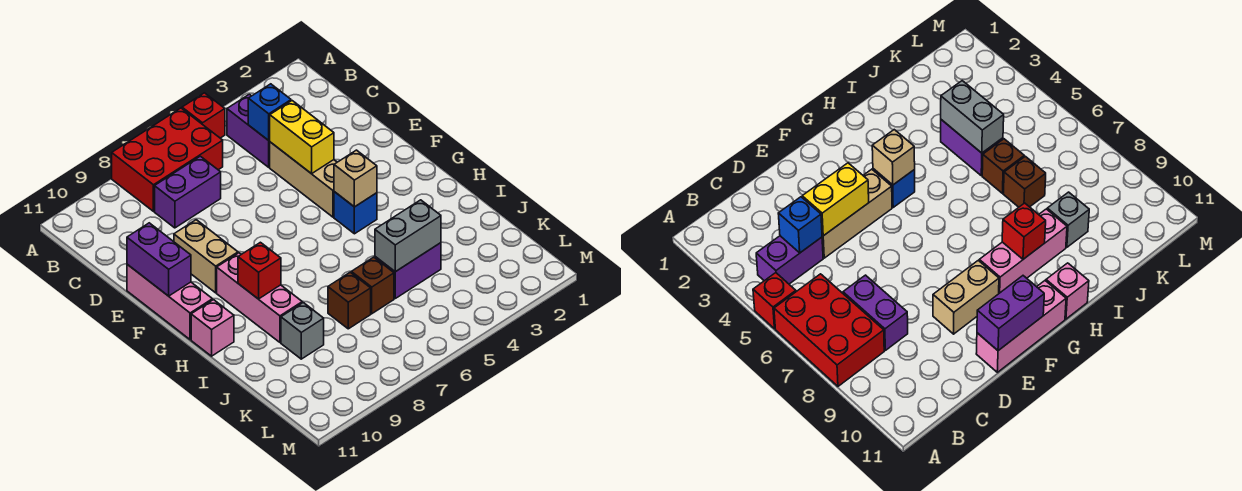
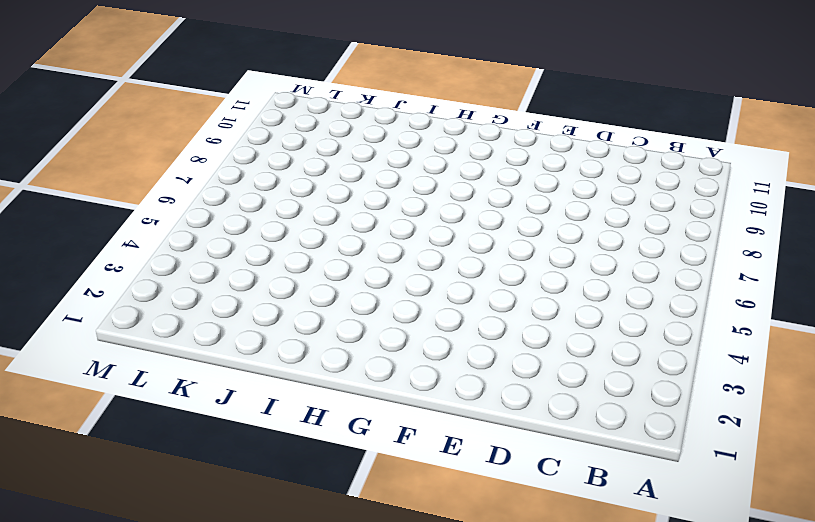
none -> red 1x1 brick [182,93,225,138]
none -> red 2x3 brick [112,108,223,211]
none -> purple 1x2 brick [227,94,270,167]

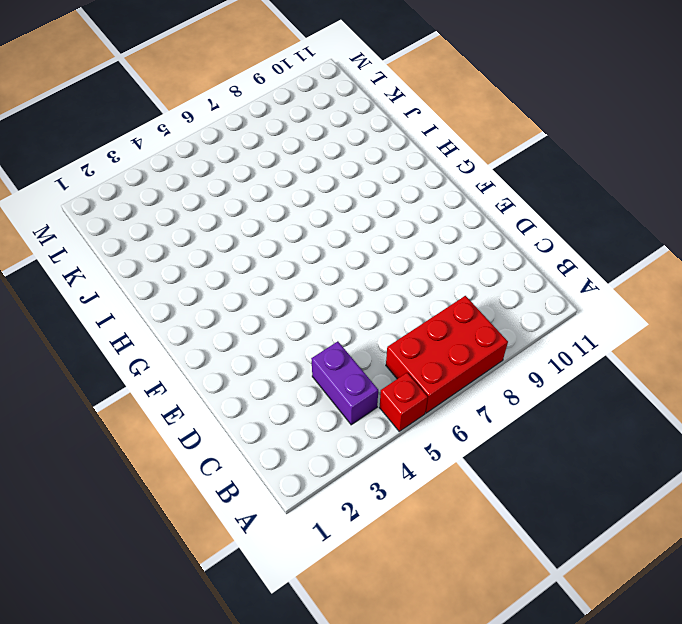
none -> purple 1x2 brick [155,156,221,228]
none -> tan 1x3 brick [270,142,337,217]
none -> tan 1x2 brick [174,220,238,293]

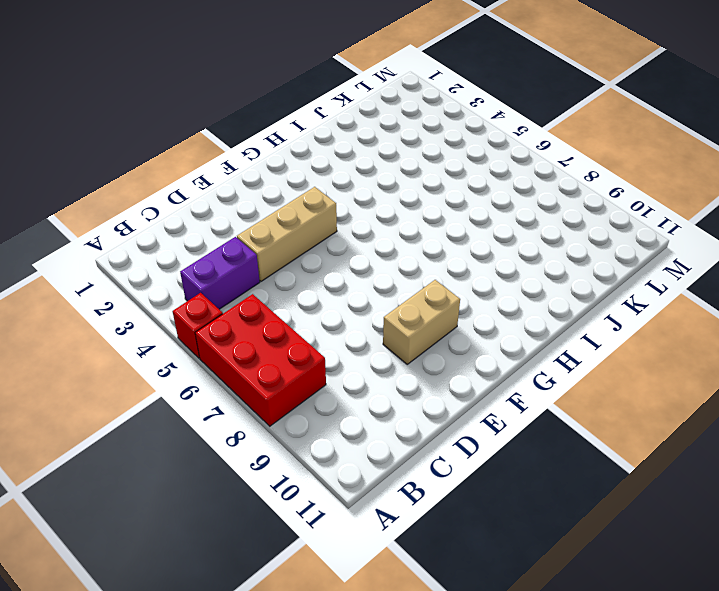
none -> purple 1x2 brick [155,156,221,228]
none -> pink 1x3 brick [127,264,212,340]
none -> blue 1x1 brick [334,192,377,234]

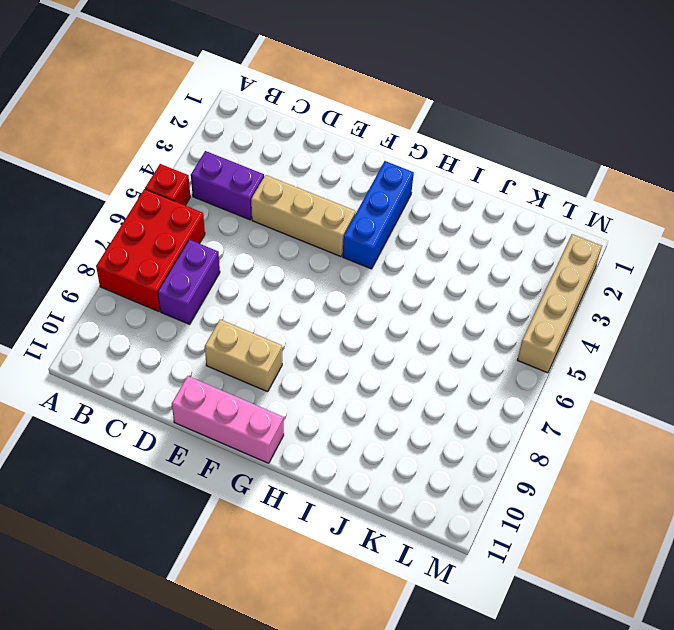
blue 1x3 brick [343,161,414,269] -> blue 1x1 brick [334,192,377,234]
tan 1x4 brick [517,234,602,373] -> none
none -> pink 1x3 brick [217,253,302,342]
none -> pink 1x1 brick [191,300,234,356]
none -> purple 1x2 brick [375,243,441,298]

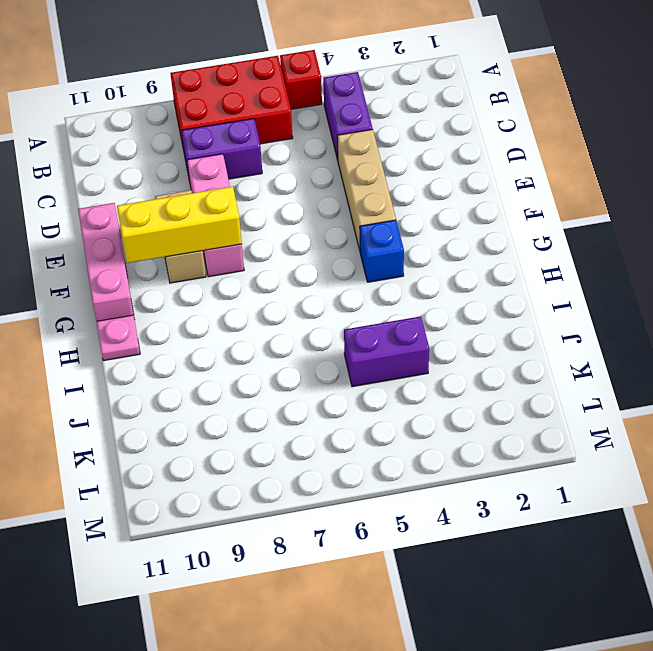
pink 1x3 brick [187,154,244,277] -> pink 1x3 brick moved to [217,253,302,342]
yellow 1x3 brick [117,187,242,263] -> none
pink 1x1 plate [97,315,140,361] -> pink 1x1 brick [191,300,234,356]
none -> brown 1x1 brick [351,257,394,314]
none -> brown 1x1 brick [328,272,371,329]
none -> grey 1x1 brick [281,303,324,359]

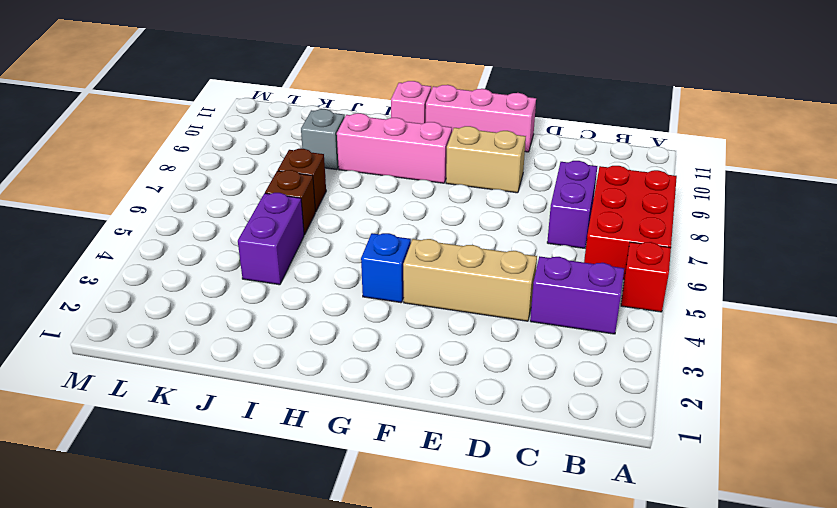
none -> blue 1x1 brick [248,84,291,140]
none -> yellow 1x2 brick [270,101,334,174]
none -> purple 1x2 brick [127,223,191,296]

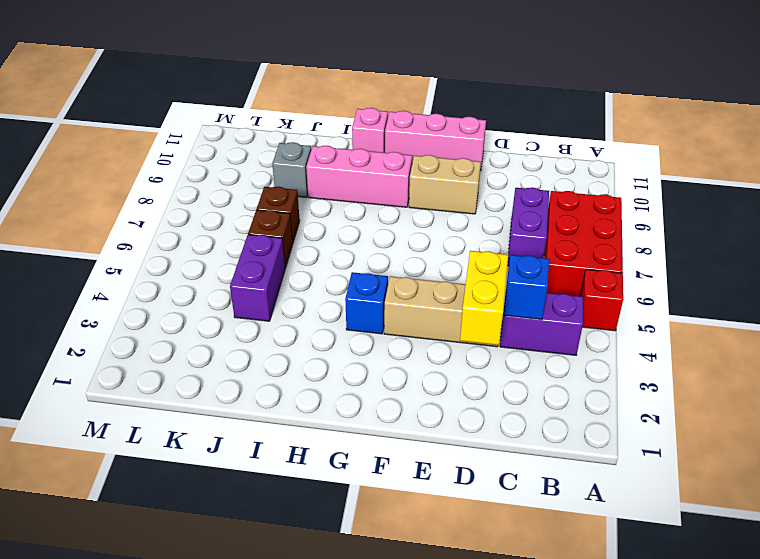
yellow 1x2 brick [460,251,508,345] -> yellow 1x2 brick turned to [270,101,334,174]
none -> purple 1x2 brick [127,223,191,296]
none -> tan 1x1 brick [334,150,377,207]
none -> red 1x1 brick [238,242,281,299]

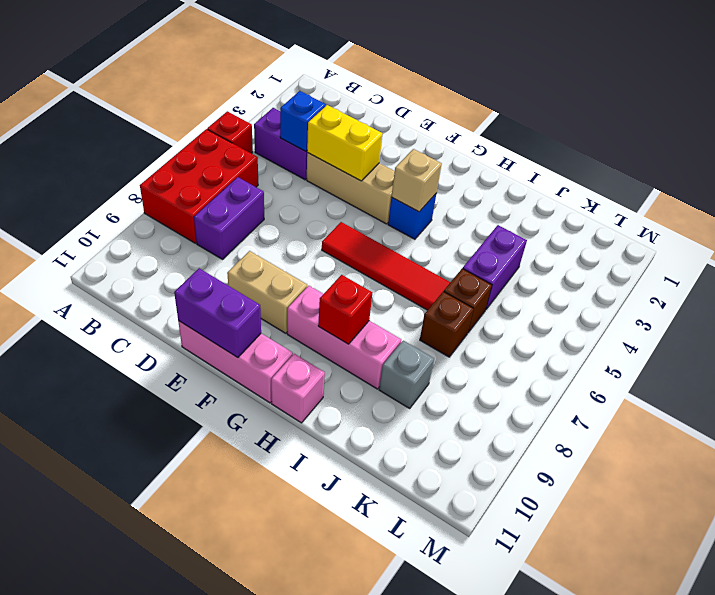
red 1x4 tile [322,222,450,310] -> none
none -> grey 1x2 brick [375,200,441,272]

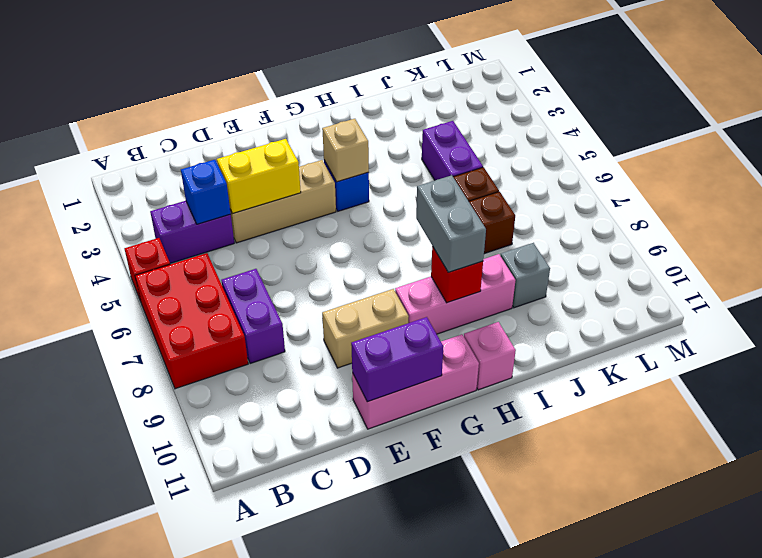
grey 1x2 brick [416,175,486,272] -> grey 1x2 brick moved to [375,200,441,272]

